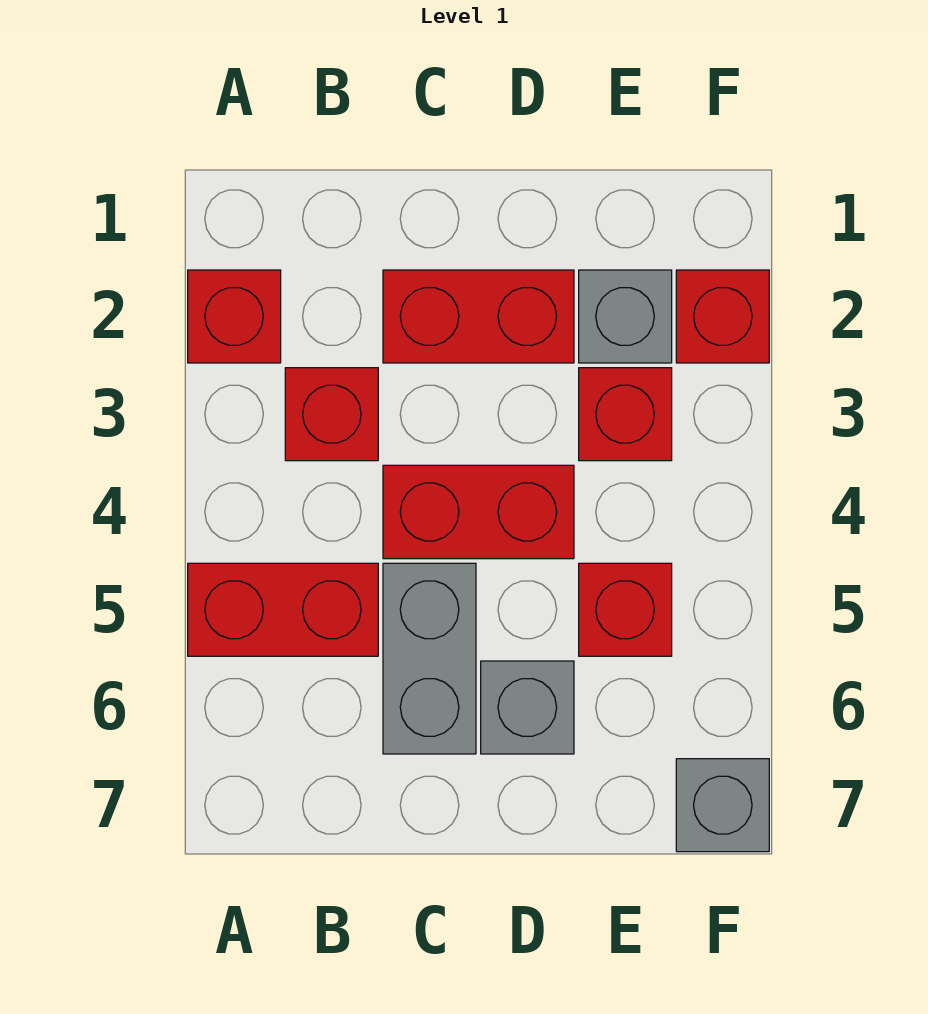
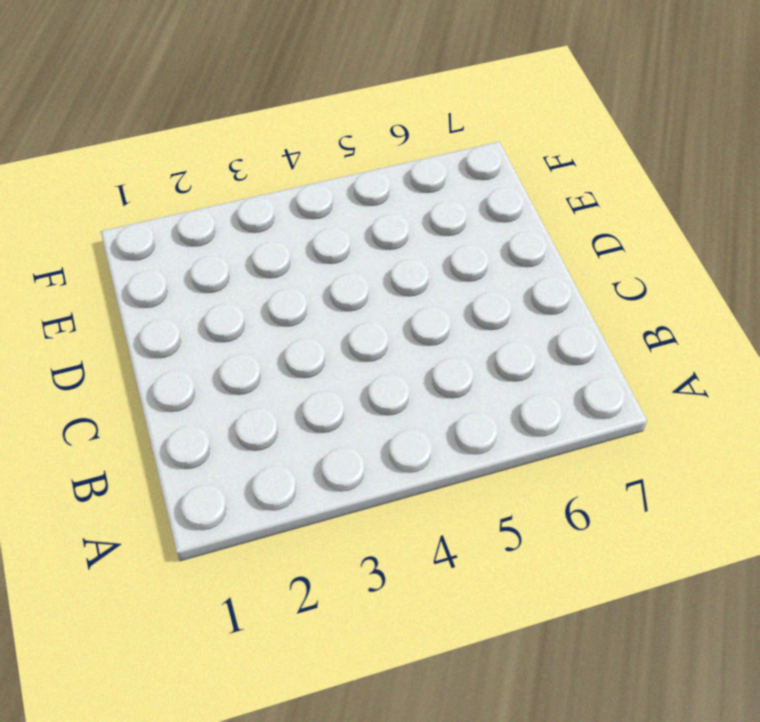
none -> red 1x1 brick [188,270,281,363]
none -> red 1x2 brick [188,563,378,656]
none -> red 1x1 brick [285,368,378,461]

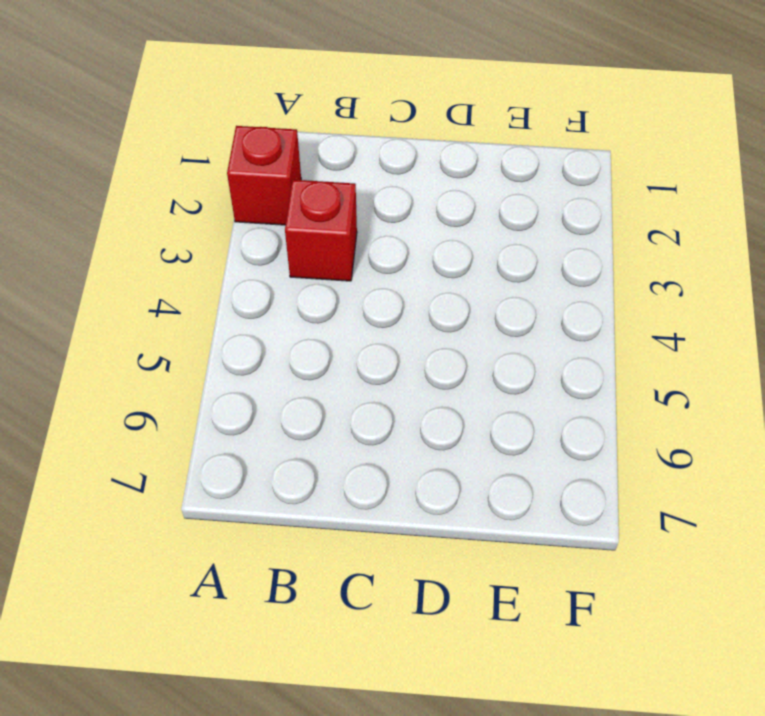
none -> red 1x2 brick [188,563,378,656]
none -> red 1x2 brick [383,270,574,363]
none -> red 1x2 brick [383,465,574,559]

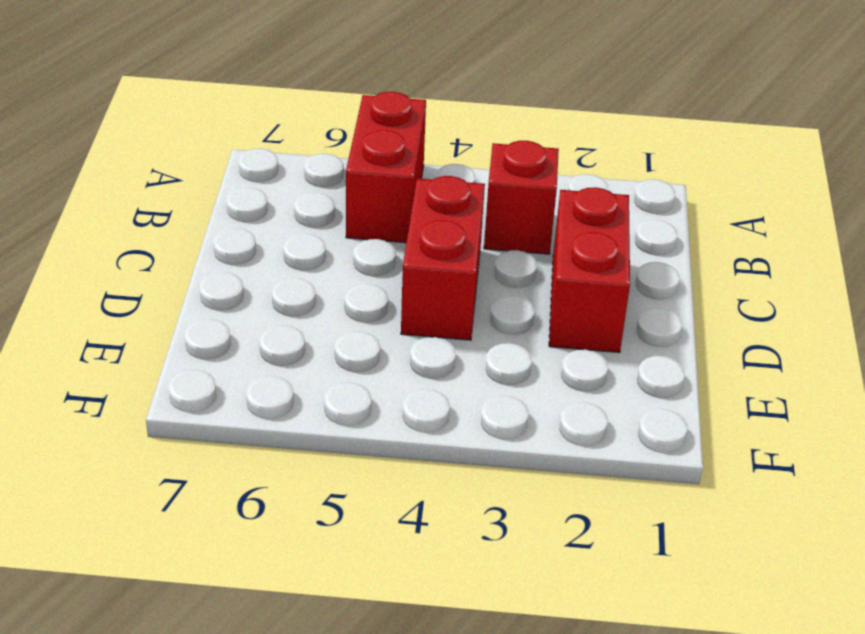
none -> red 1x1 brick [188,270,281,363]
none -> grey 1x2 brick [383,563,476,754]
none -> grey 1x1 brick [481,661,574,754]

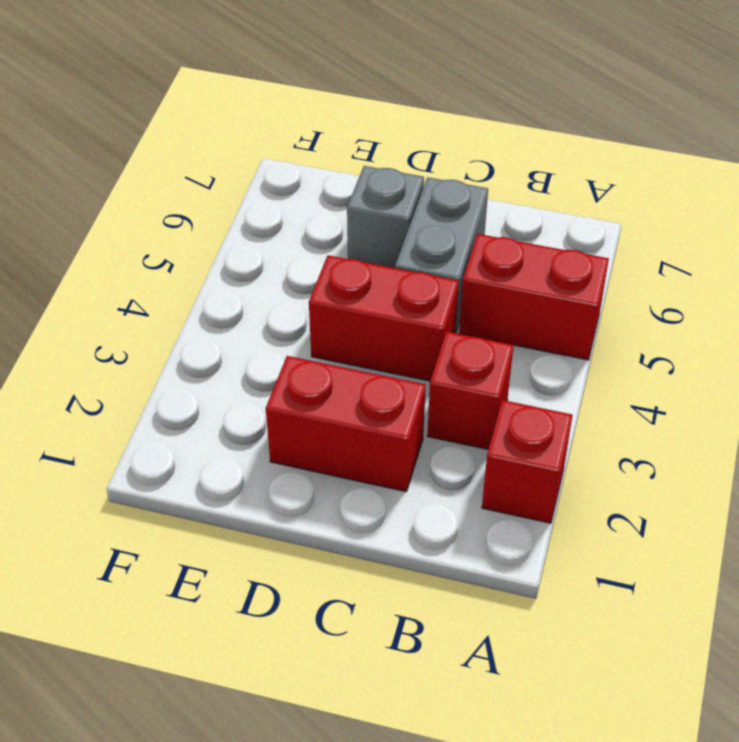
none -> grey 1x1 brick [579,270,672,363]
none -> red 1x1 brick [579,368,672,461]
none -> red 1x1 brick [579,563,672,656]

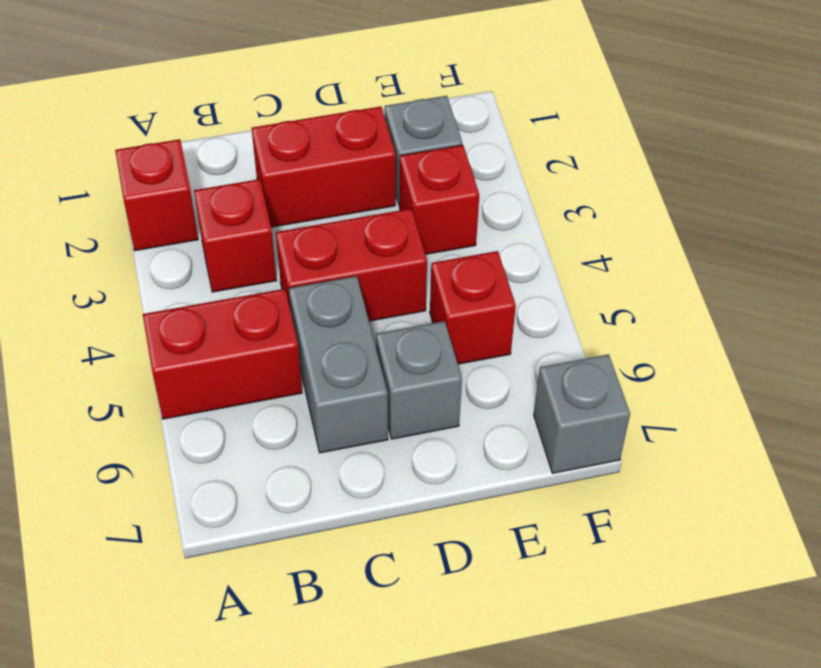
none -> red 1x1 brick [676,270,769,363]

